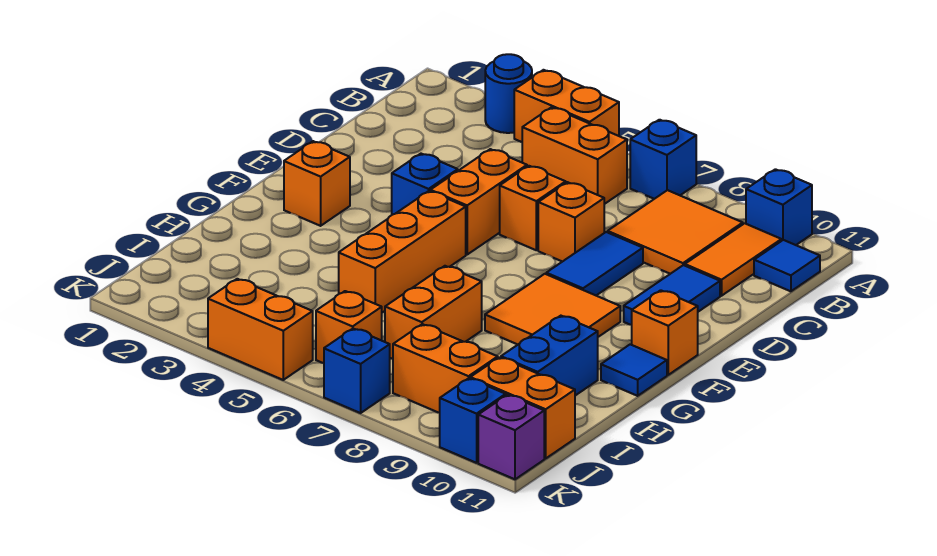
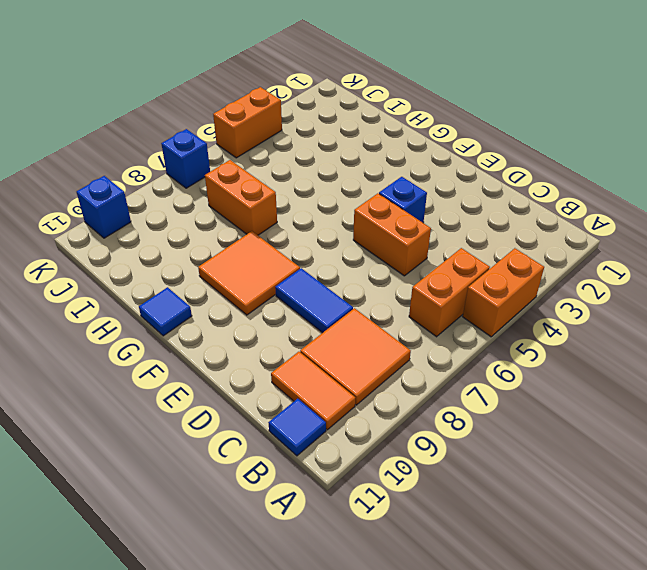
none -> blue 1x1 round brick [485,54,532,133]
none -> blue 1x1 brick [630,120,696,199]
none -> blue 1x1 brick [746,169,812,245]

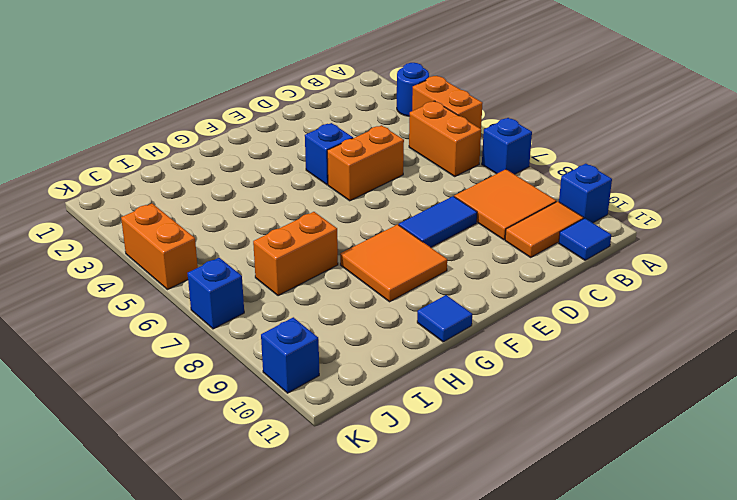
none -> orange 1x1 brick [500,166,566,250]
none -> orange 1x1 brick [538,182,604,262]
none -> blue 1x2 tile [624,265,720,325]

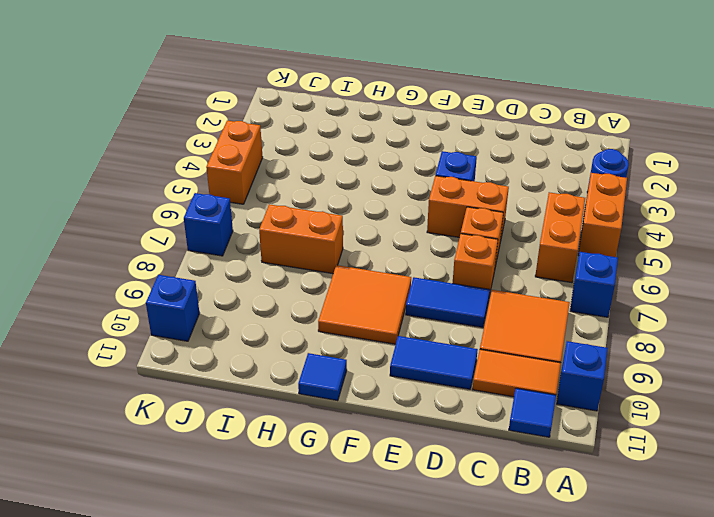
none -> orange 1x1 brick [284,141,350,226]
none -> orange 1x3 brick [339,191,466,313]
none -> orange 1x1 brick [632,290,698,375]

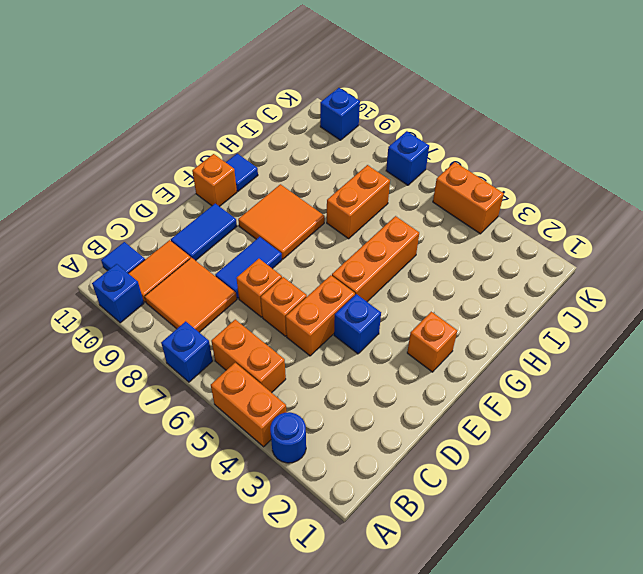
none -> blue 1x2 brick [501,316,598,396]
none -> orange 1x1 brick [316,291,382,363]
none -> orange 1x2 brick [393,324,498,413]

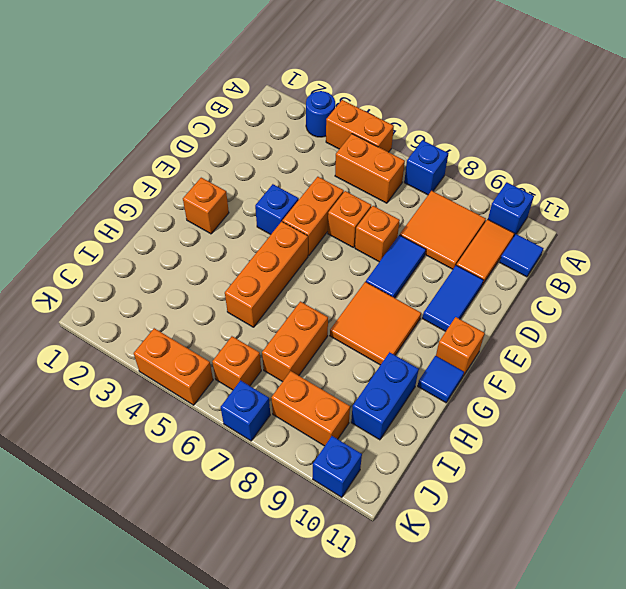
none -> orange 1x2 brick [470,357,575,458]
none -> purple 1x1 brick [478,395,544,479]

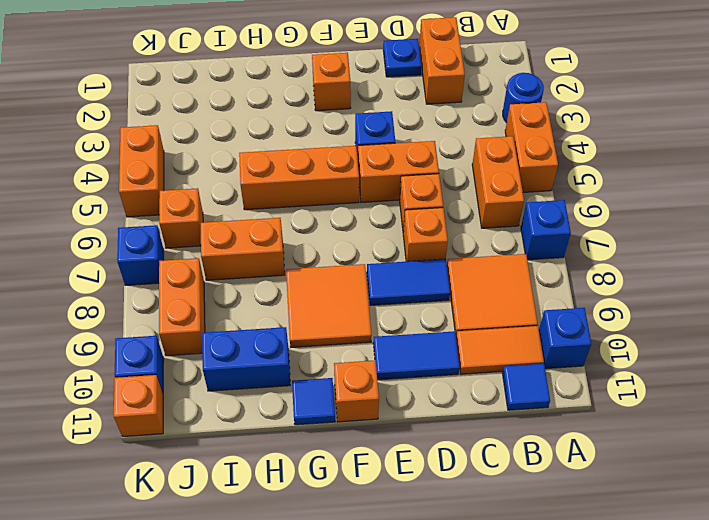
orange 1x2 brick [419,17,465,104] -> orange 1x2 brick moved to [470,357,575,458]
blue 1x1 plate [383,39,422,77] -> none
orange 1x1 brick [114,375,163,437] -> purple 1x1 brick [478,395,544,479]

